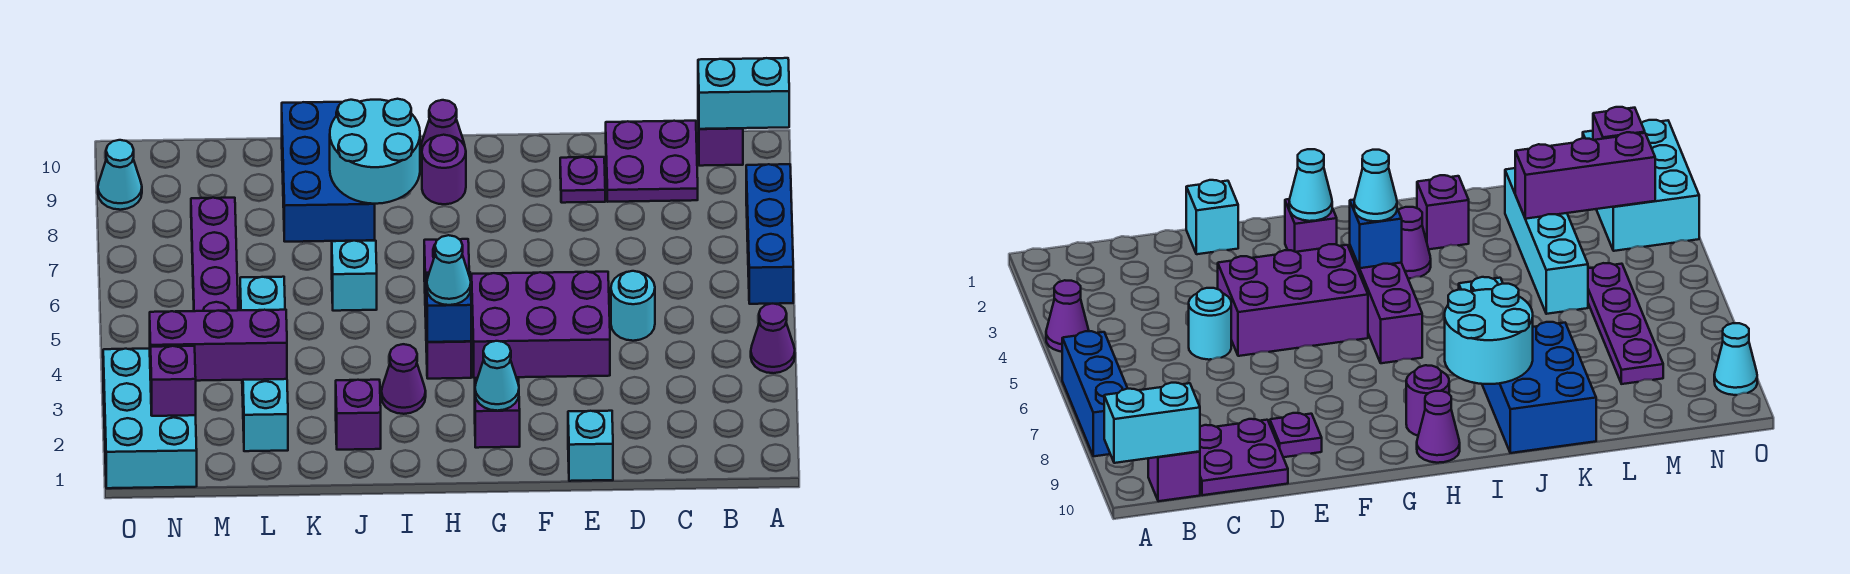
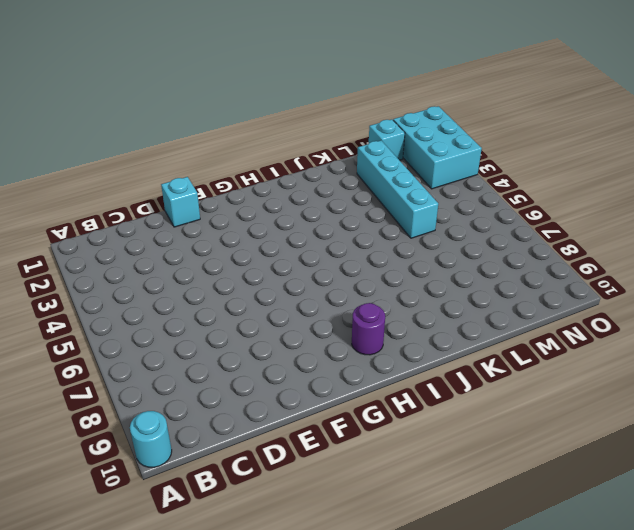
cyan 1x1 round brick [130,411,172,467] -> cyan 1x1 round brick moved to [611,271,655,341]
cyan 1x1 brick [369,119,405,160] -> cyan 1x1 brick moved to [332,241,377,311]
none -> purple 1x1 cone [751,304,795,373]
none -> blue 1x3 brick [746,164,793,304]
none -> purple 1x1 brick [698,110,743,166]

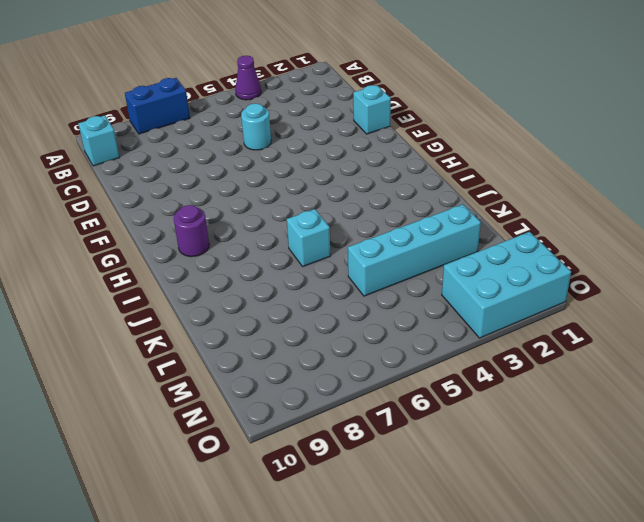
blue 1x2 brick [125,78,190,134] -> blue 1x3 brick [746,164,793,304]
cyan 1x1 brick [78,115,120,166] -> purple 1x1 brick [698,110,743,166]
none -> purple 2x2 plate [606,121,698,202]
none -> purple 2x3 brick [472,272,610,378]
none -> purple 1x1 plate [560,157,605,203]

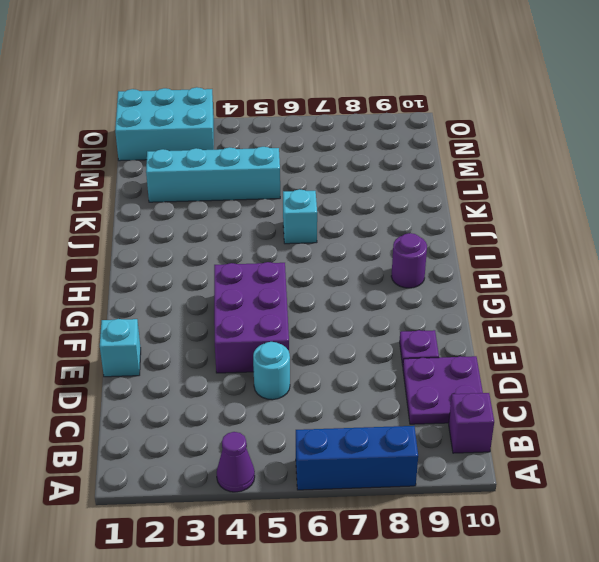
none -> purple 1x1 brick [475,377,520,448]
none -> purple 1x3 brick [424,239,471,379]
none -> purple 1x1 cone [421,100,465,156]

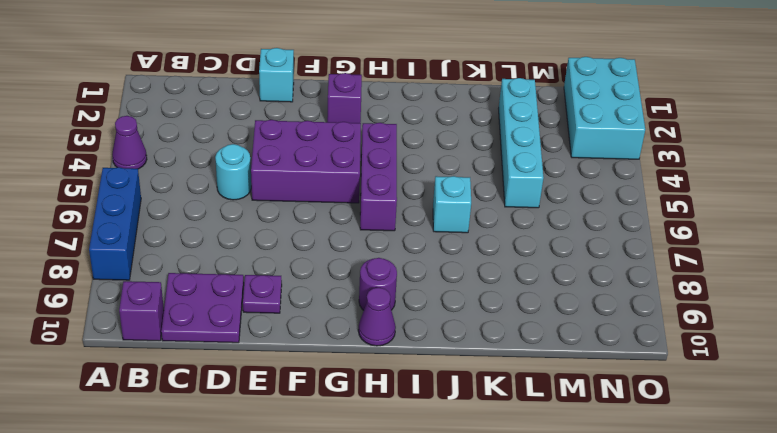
none -> purple 1x1 cone [381,344,426,414]
none -> purple 1x1 brick [336,380,381,450]
none -> blue 2x3 brick [282,102,375,242]

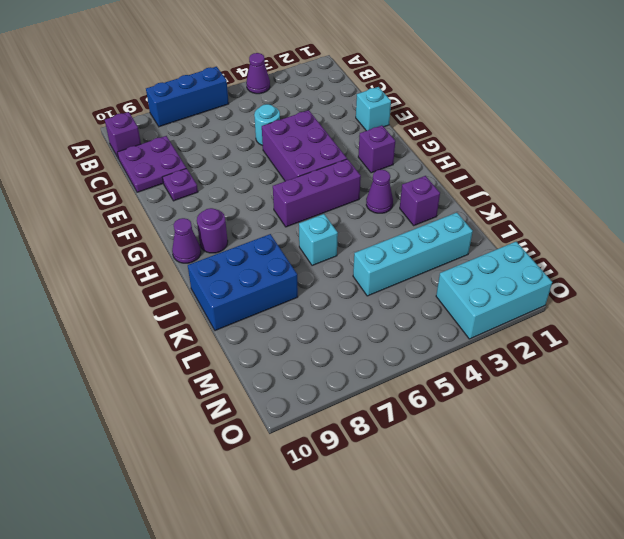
none -> purple 1x4 plate [191,198,238,311]
none -> cyan 1x1 cone [98,140,142,210]
none -> cyan 1x2 brick [698,58,789,129]

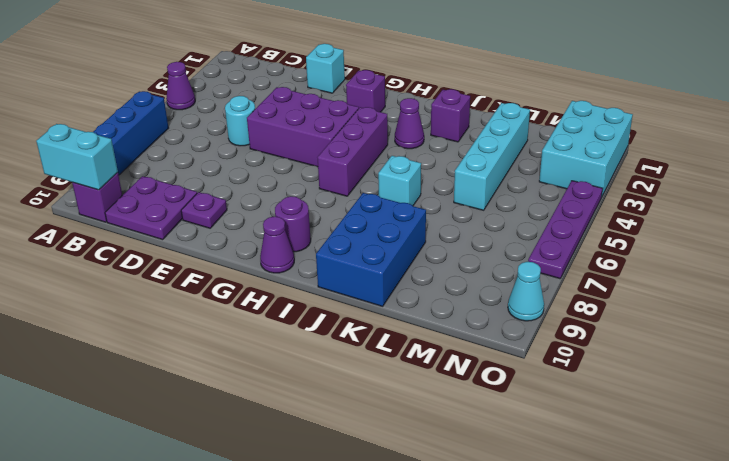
purple 1x4 plate [528,181,603,279] -> purple 1x4 plate moved to [191,198,238,311]
none -> cyan 1x1 cone [475,341,519,411]
none -> blue 1x1 brick [426,272,471,342]
none -> cyan 2x2 round brick [330,99,420,204]

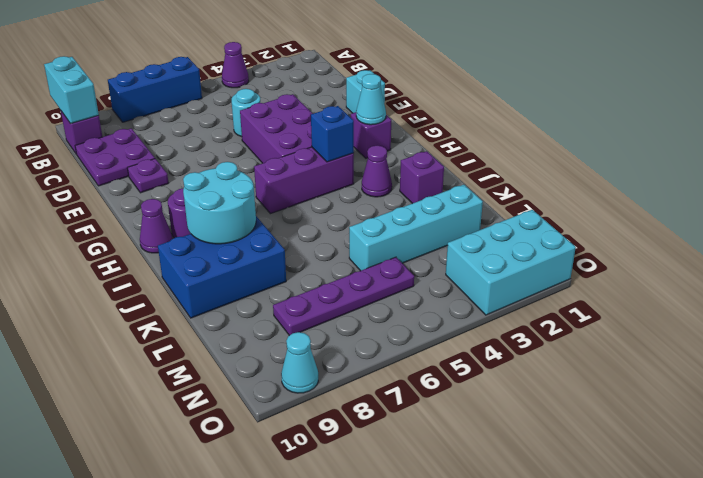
none -> cyan 1x1 brick [332,241,377,311]
none -> purple 1x3 brick [150,310,287,381]
none -> purple 1x1 brick [151,346,196,416]

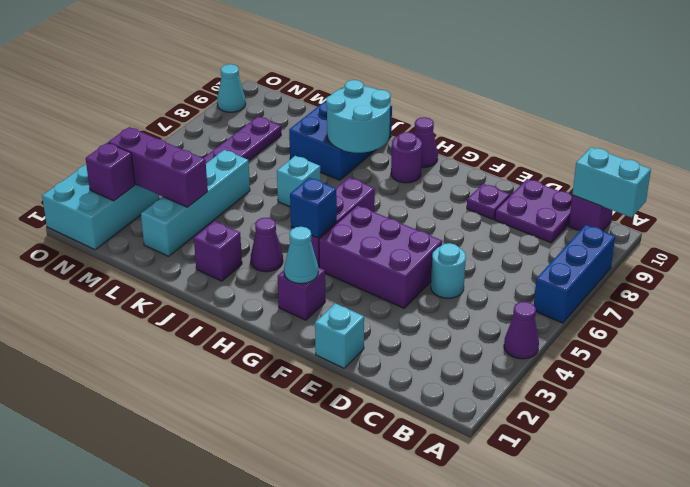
none -> cyan 1x1 cone [427,235,471,305]

